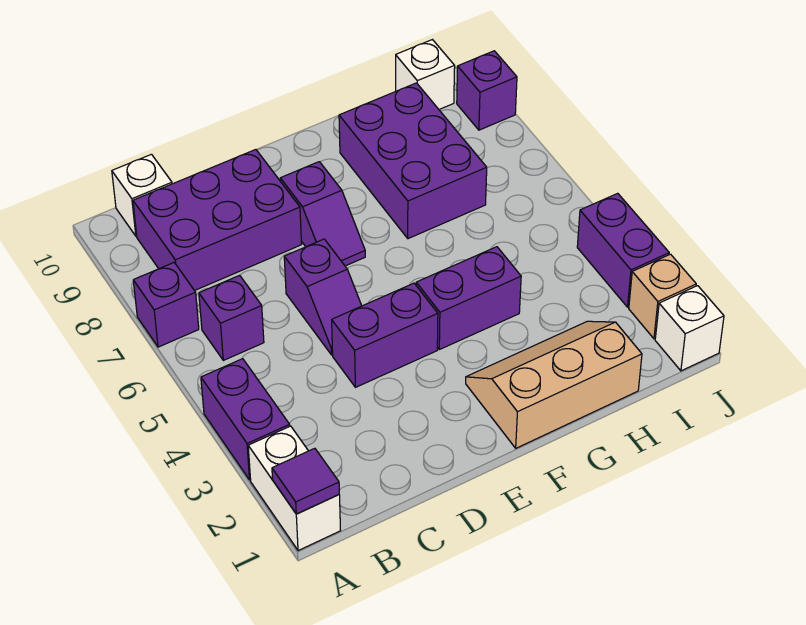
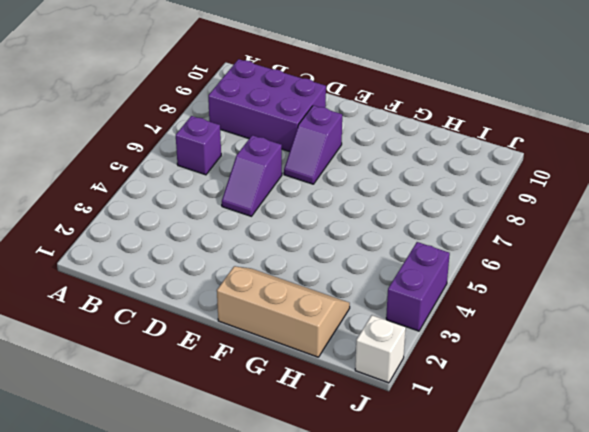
none -> white 1x2 brick [248,426,341,551]
none -> purple 1x2 brick [201,359,290,480]
none -> purple 1x1 brick [133,263,199,347]

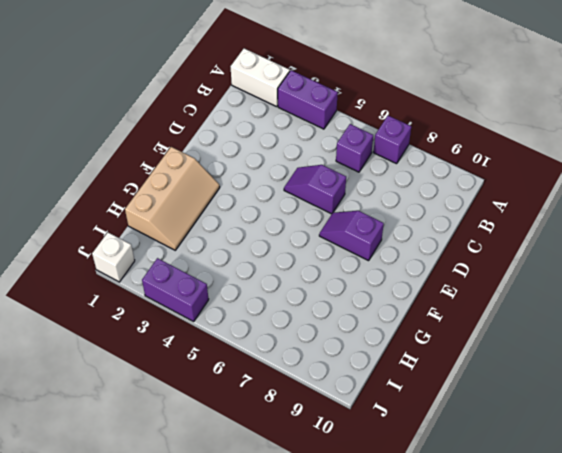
none -> purple 2x3 brick [133,150,302,291]
none -> white 1x1 brick [112,154,172,236]
none -> purple 1x2 brick [332,283,438,387]

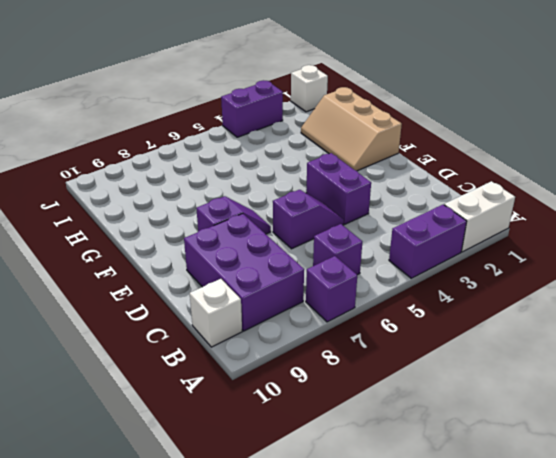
none -> purple 1x2 brick [416,247,521,350]
none -> purple 2x3 brick [339,83,487,239]
none -> white 1x1 brick [396,40,455,109]

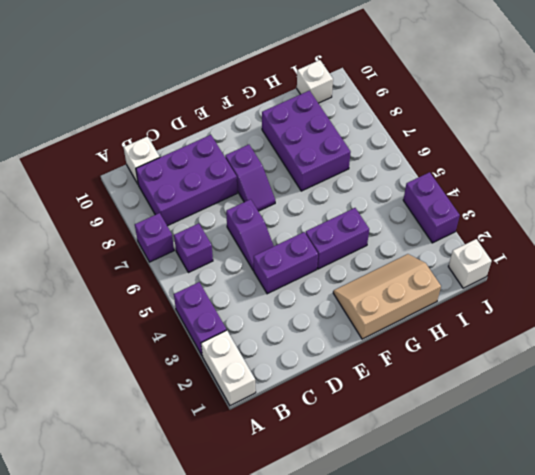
none -> tan 1x1 brick [629,254,696,339]
none -> purple 1x1 brick [457,51,517,130]
none -> purple 1x1 tile [272,448,339,514]

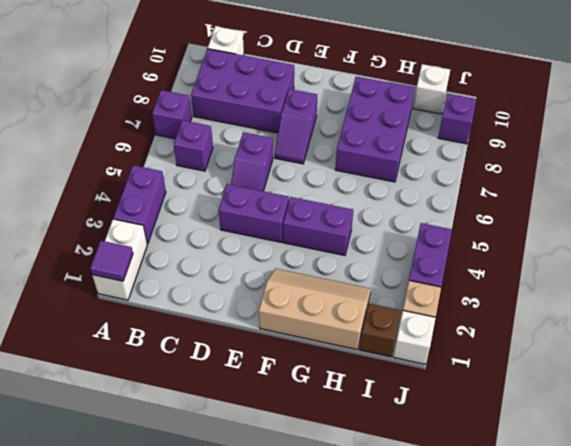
brown 1x1 brick [360,303,401,357] -> none

